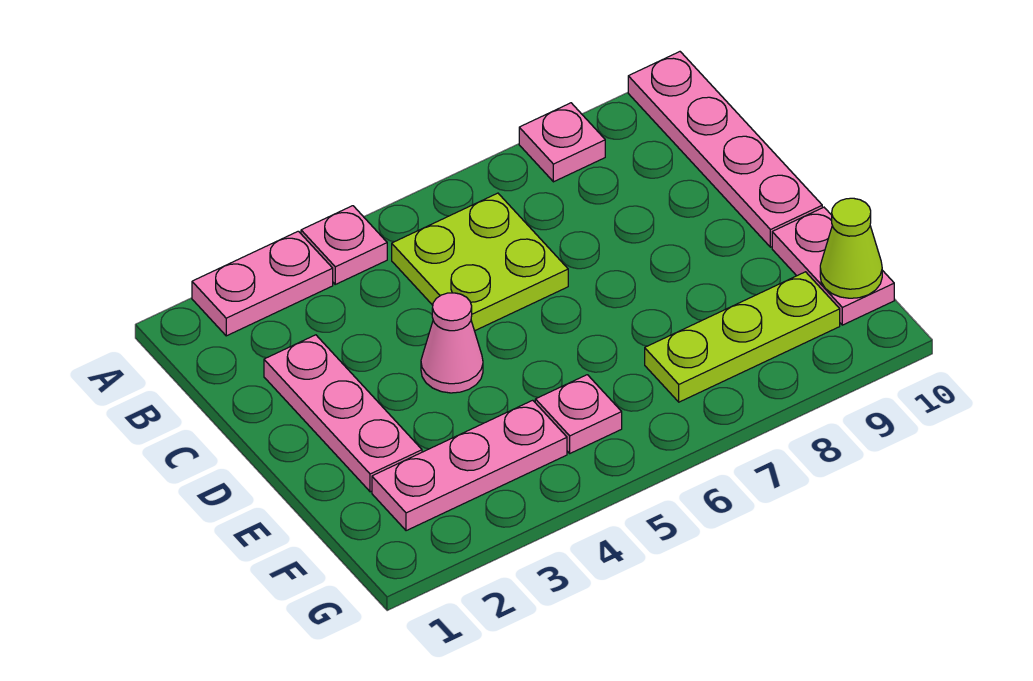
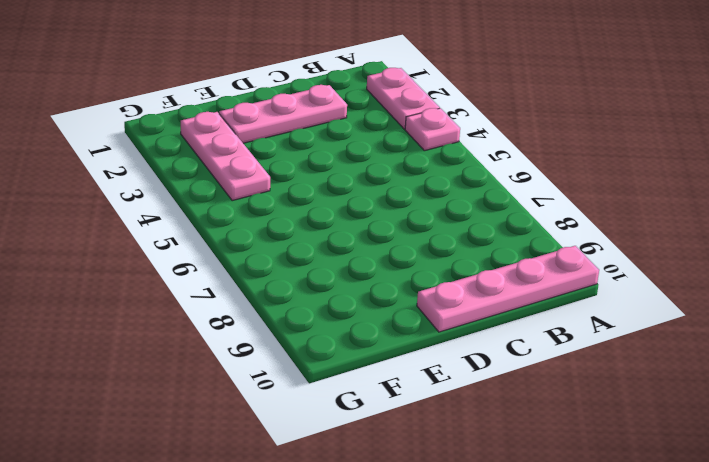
none -> pink 1x1 plate [519,103,605,182]
none -> lime 2x2 plate [392,193,568,331]
none -> pink 1x1 cone [421,293,483,393]

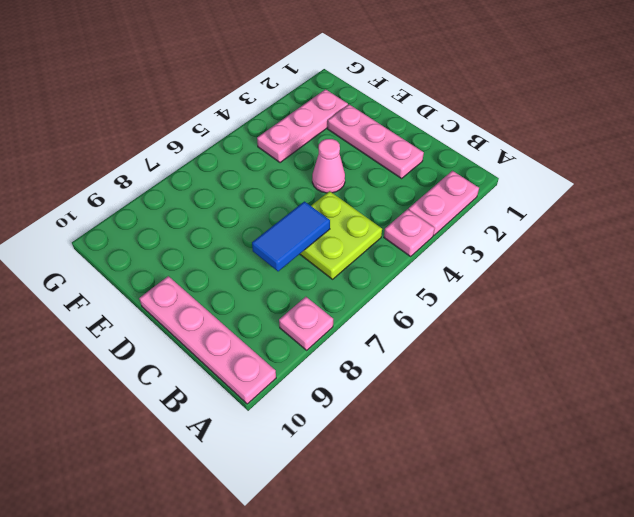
blue 1x2 tile [252,201,330,271] -> none
none -> pink 1x2 plate [772,207,894,325]
none -> pink 1x1 plate [535,375,622,453]
none -> lime 1x3 plate [645,272,840,402]

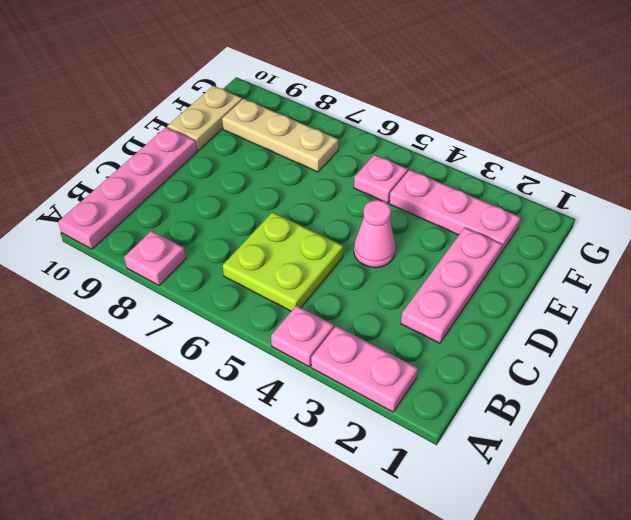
tan 1x2 plate [167,86,242,151] -> pink 1x2 plate [772,207,894,325]
tan 1x3 plate [222,99,338,172] -> lime 1x3 plate [645,272,840,402]
none -> lime 1x1 cone [820,198,882,298]

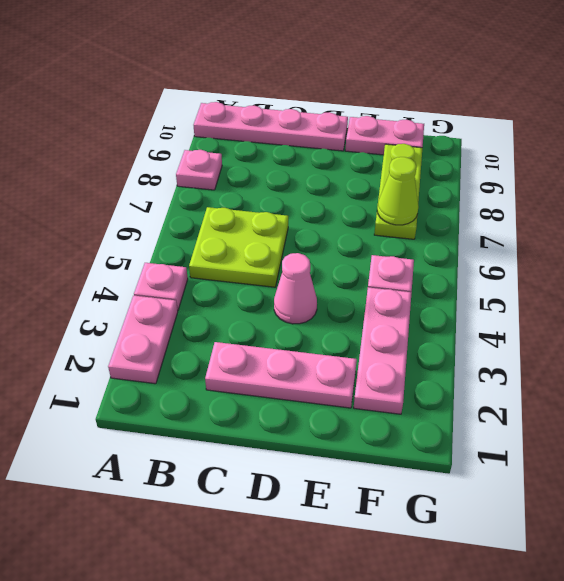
lime 1x1 cone [377,157,418,225] -> lime 1x1 cone moved to [820,198,882,298]

